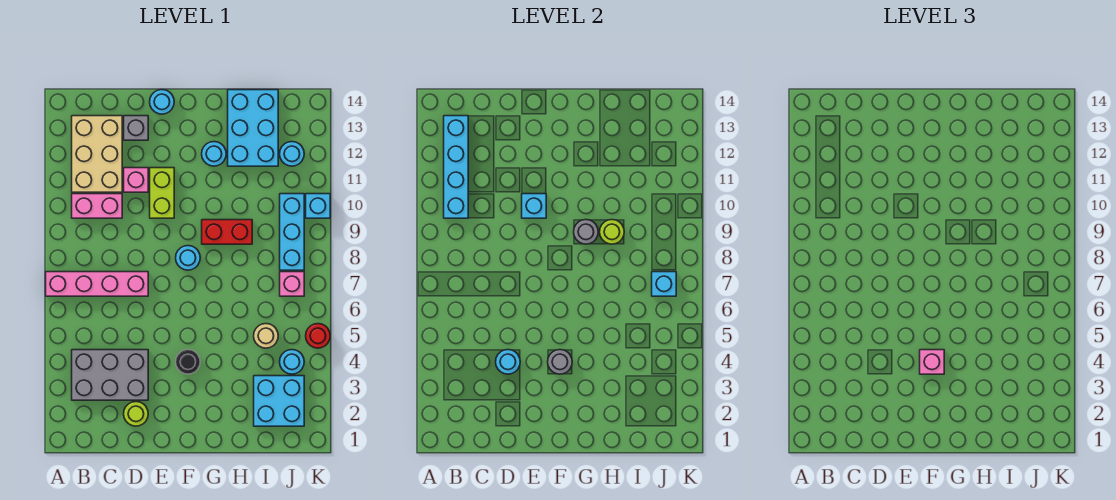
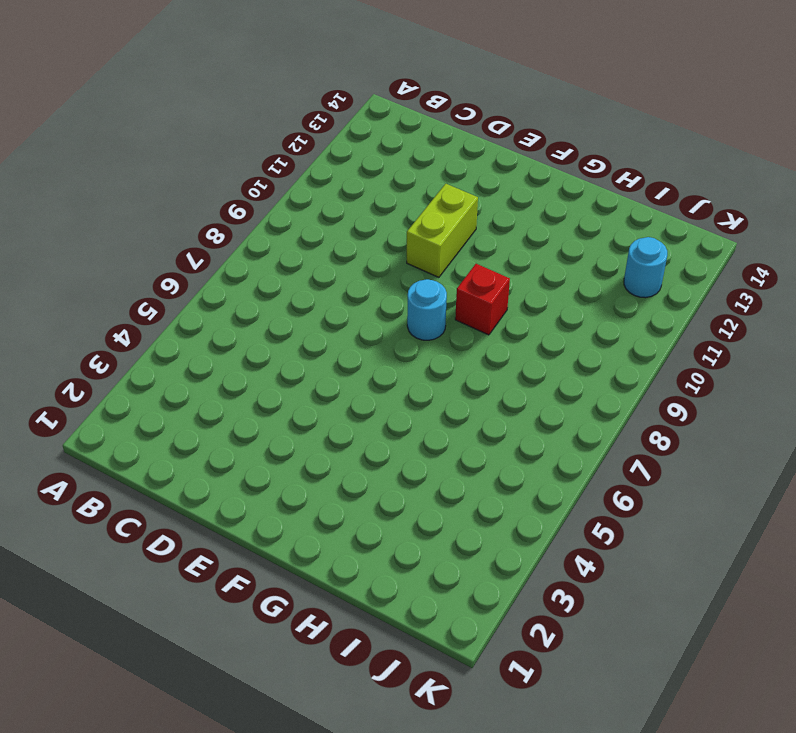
red 1x1 brick [455,264,510,335] -> red 1x2 brick [202,220,252,244]
none -> pink 1x4 brick [46,272,148,296]
none -> grey 2x3 brick [72,350,148,400]
none -> pink 1x2 brick [72,194,122,218]
none -> tan 2x3 brick [72,116,122,192]

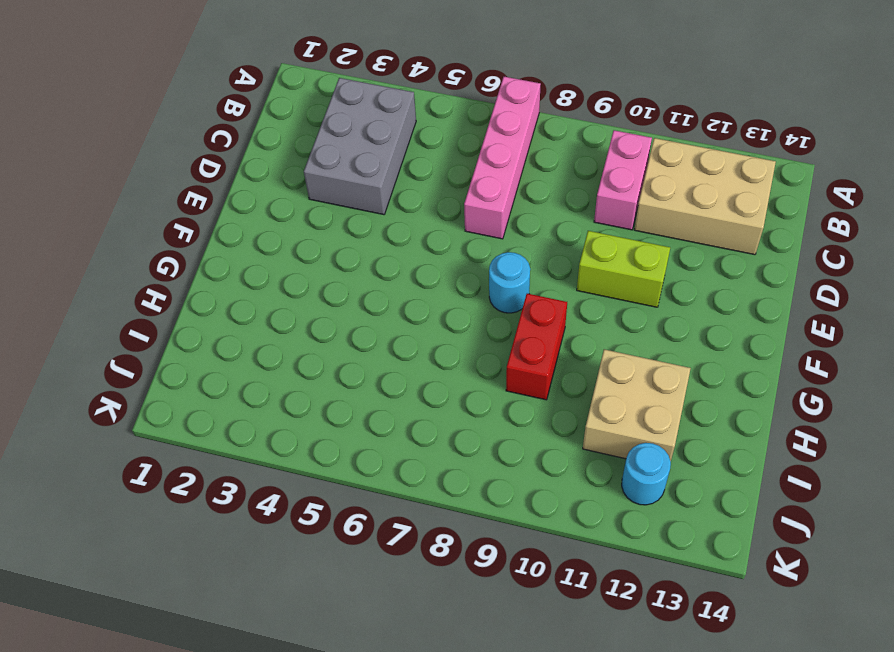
tan 2x2 brick [583,349,691,461] -> cyan 2x3 brick [228,90,278,166]
none -> lime 1x1 round brick [124,402,148,426]
none -> pink 1x1 brick [124,168,148,192]
none -> grey 1x1 brick [124,116,148,140]
none -> cyan 1x1 round brick [150,90,174,114]

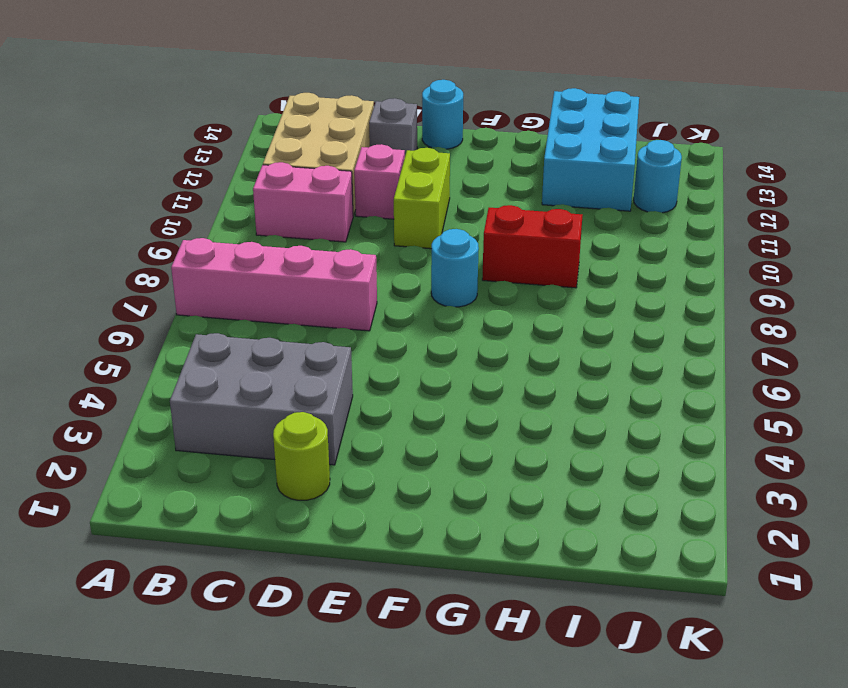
none -> black 1x1 round brick [176,350,200,374]
none -> cyan 1x1 round brick [202,142,226,166]
none -> cyan 2x2 brick [254,376,304,426]
none -> tan 1x1 round brick [254,324,278,348]

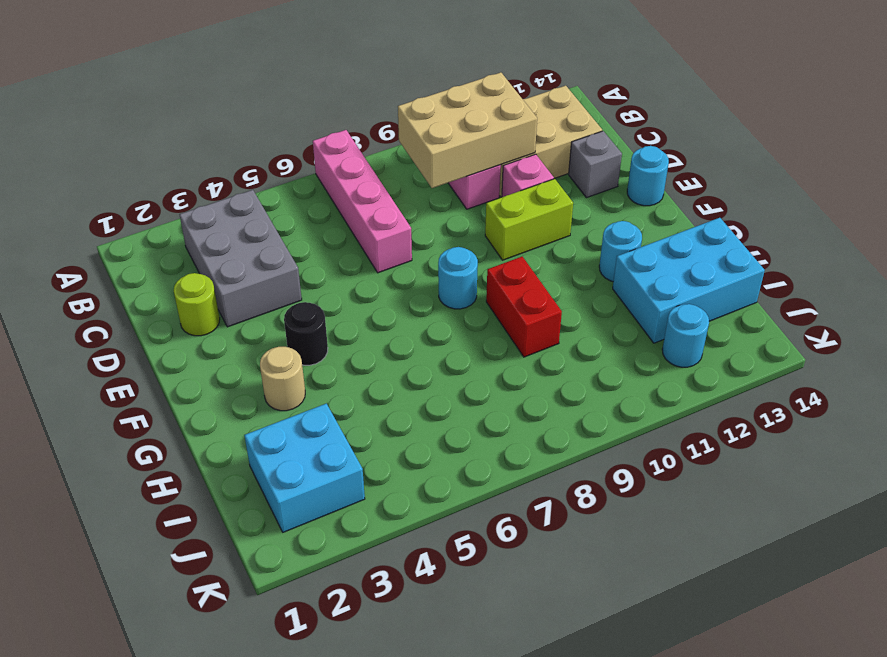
tan 2x3 brick [398,72,537,188] -> cyan 1x4 brick [444,116,468,218]
tan 1x1 round brick [260,347,305,411] -> tan 1x1 round brick moved to [254,324,278,348]
none -> cyan 1x1 round brick [280,350,304,374]
none -> pink 1x1 brick [280,272,304,296]
none -> cyan 1x3 brick [280,194,304,270]
none -> red 1x1 round brick [306,324,330,348]

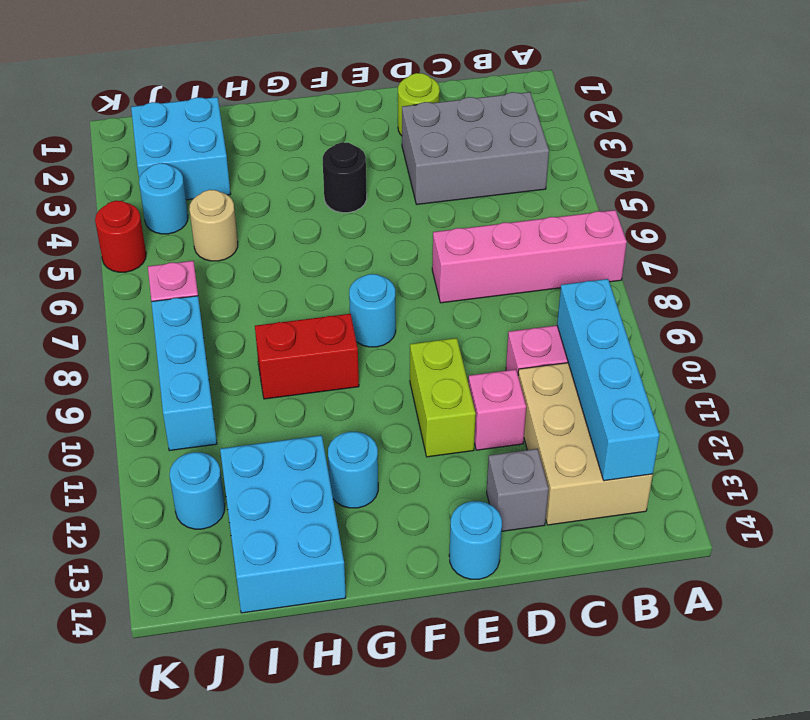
none -> cyan 1x1 brick [306,194,330,218]
none -> cyan 1x1 round brick [496,350,520,374]
none -> cyan 1x1 brick [522,194,546,218]
none -> grey 1x1 round brick [548,350,572,374]

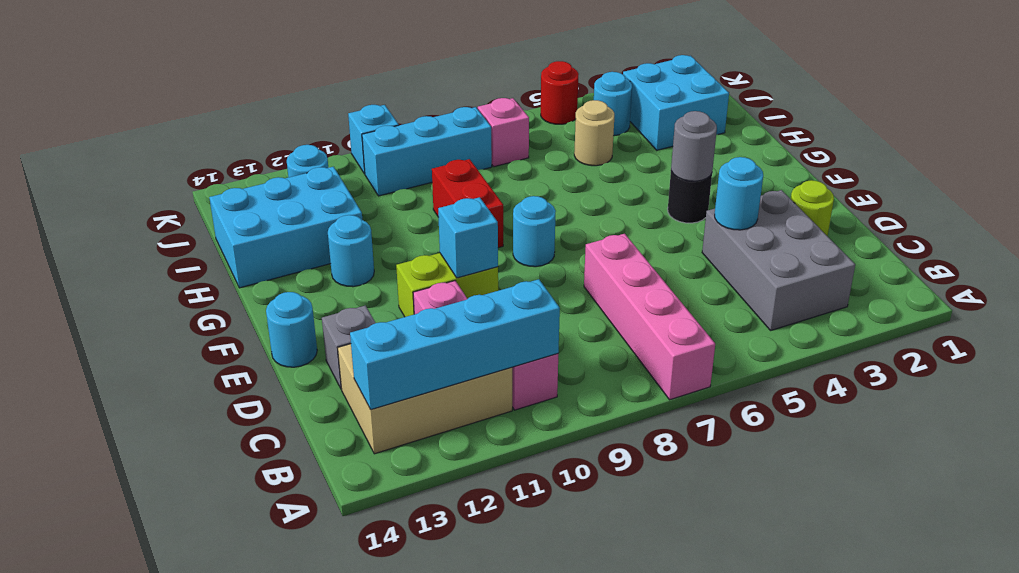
none -> grey 1x1 round brick [574,220,598,244]
none -> lime 1x1 round brick [600,220,624,244]
none -> cyan 1x1 brick [652,272,676,296]
none -> pink 1x1 brick [920,350,944,374]

